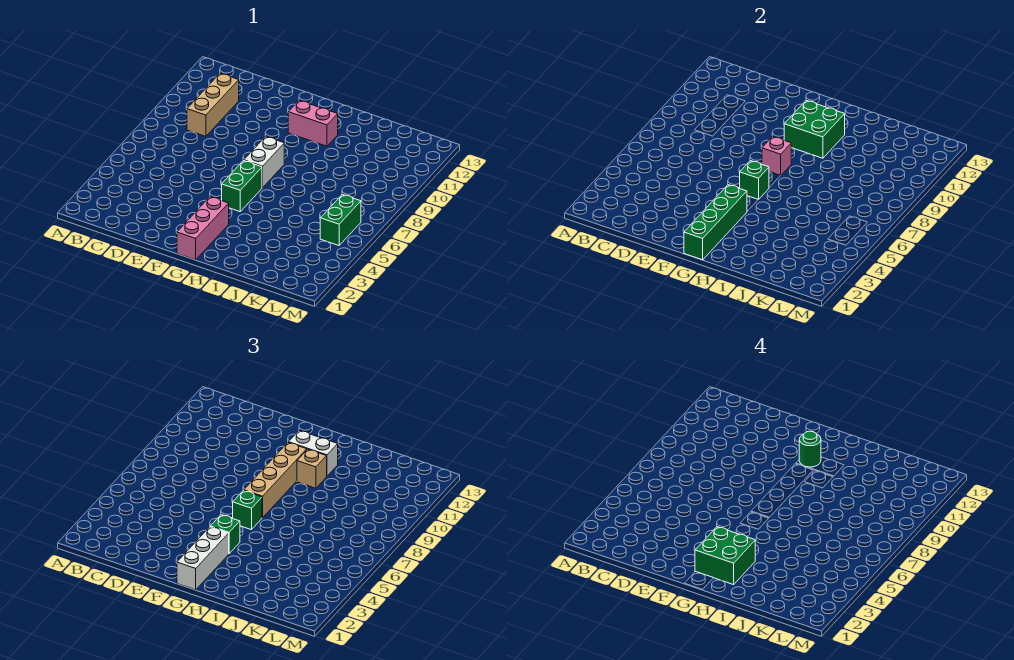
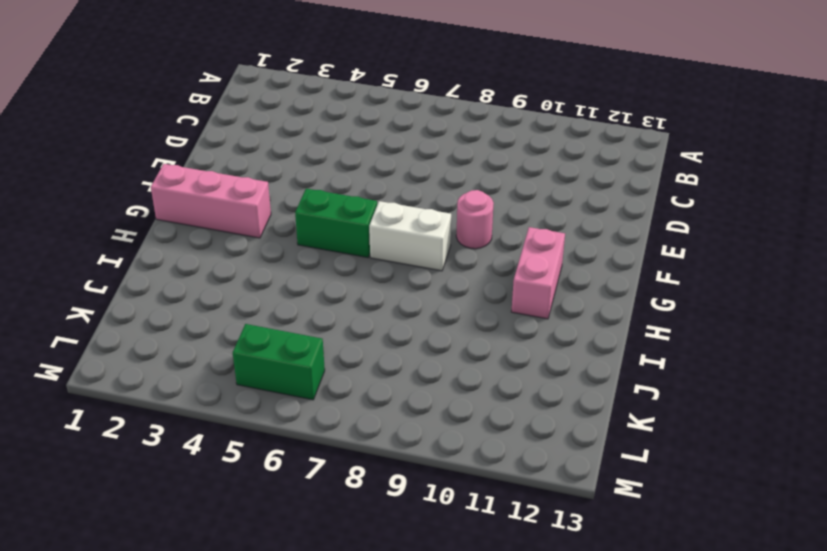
pink 1x1 round brick [456,190,494,249] -> none
none -> tan 1x3 brick [187,73,239,136]
none -> green 1x4 brick [684,185,747,260]
none -> green 1x1 brick [740,161,769,200]

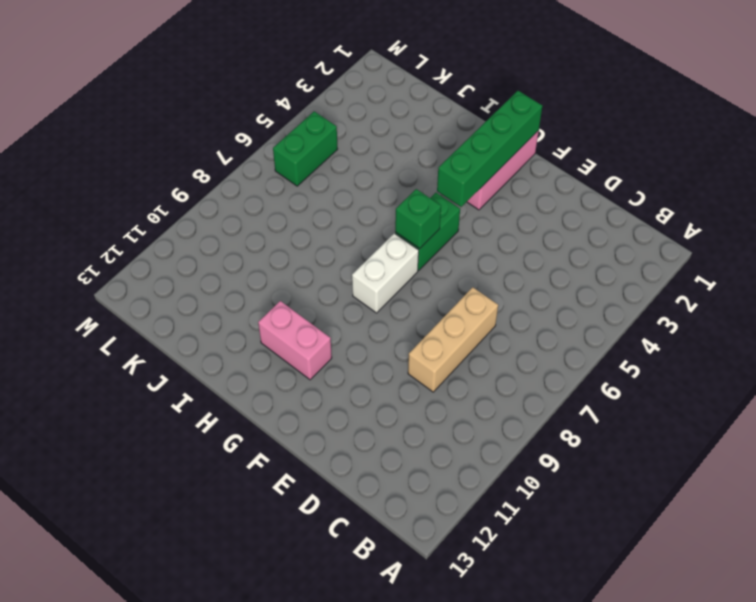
tan 1x3 brick [408,287,498,392] -> tan 1x3 brick moved to [187,73,239,136]
none -> pink 1x1 brick [762,137,791,175]
none -> green 2x2 brick [784,100,845,158]
none -> white 1x3 brick [177,527,229,590]

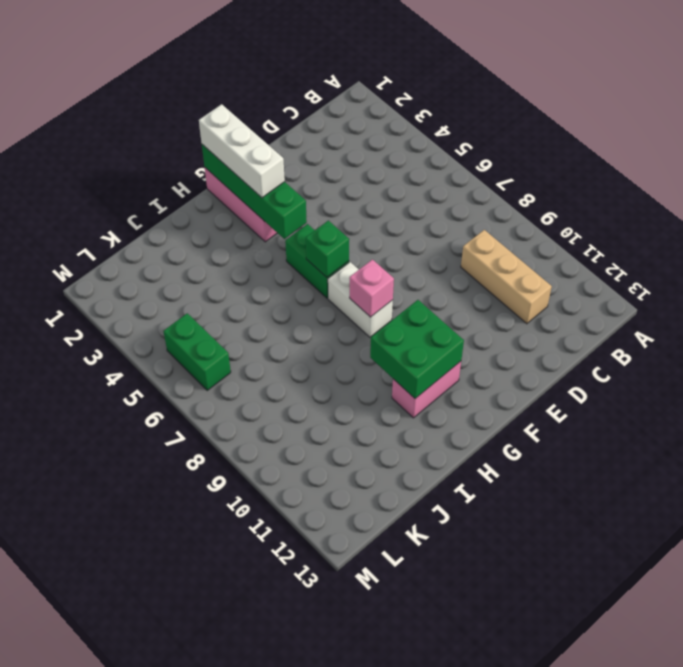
none -> green 1x1 brick [210,515,240,554]
none -> green 1x1 brick [233,491,262,530]
none -> tan 1x4 brick [244,443,307,518]

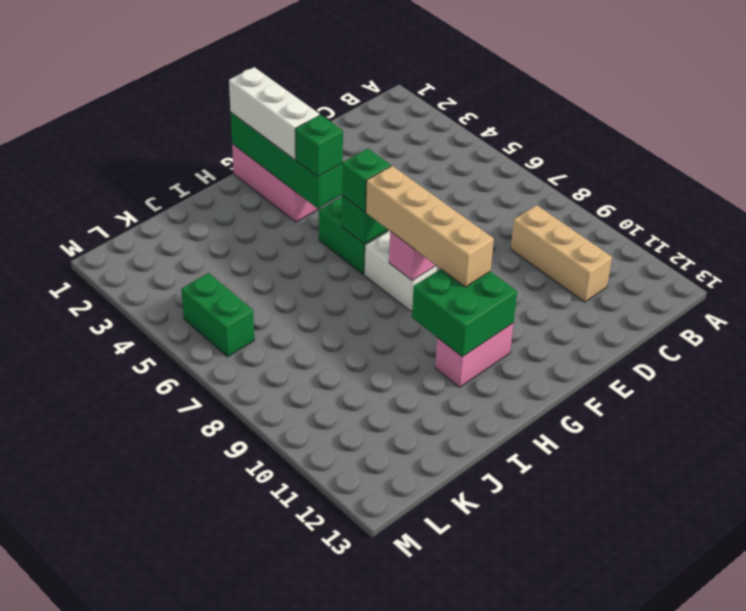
none -> white 1x2 brick [288,430,338,476]
none -> tan 1x1 brick [297,449,327,488]
none -> green 2x2 brick [695,527,755,585]

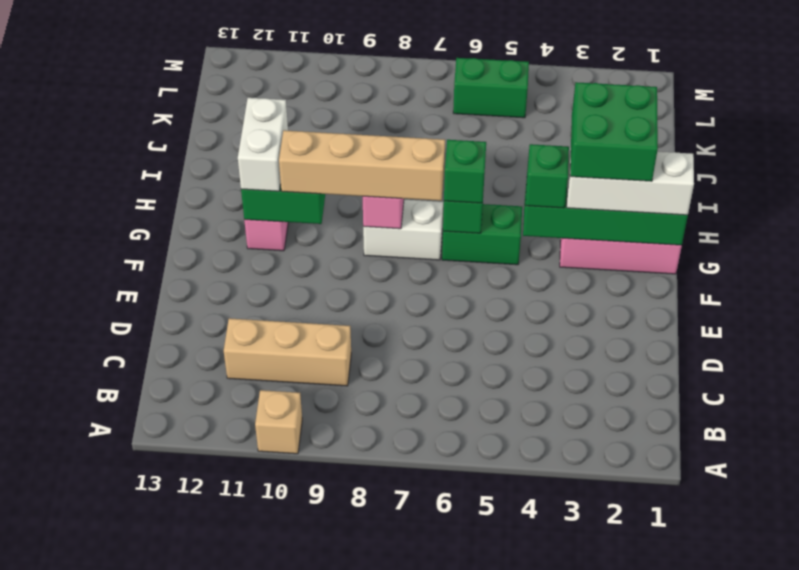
tan 1x1 brick [255,390,302,454] -> tan 1x1 brick moved to [297,449,327,488]
none -> green 1x1 round brick [799,431,821,467]

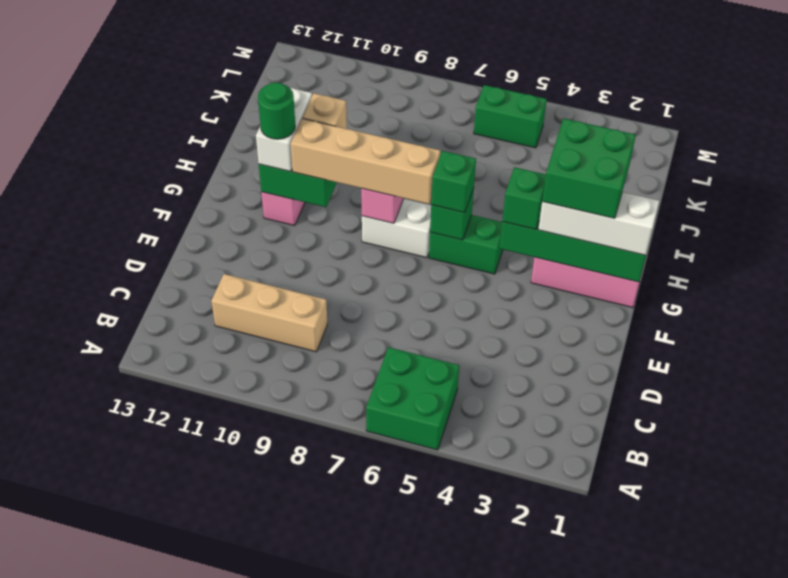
green 2x2 brick [366,347,459,450] -> none

